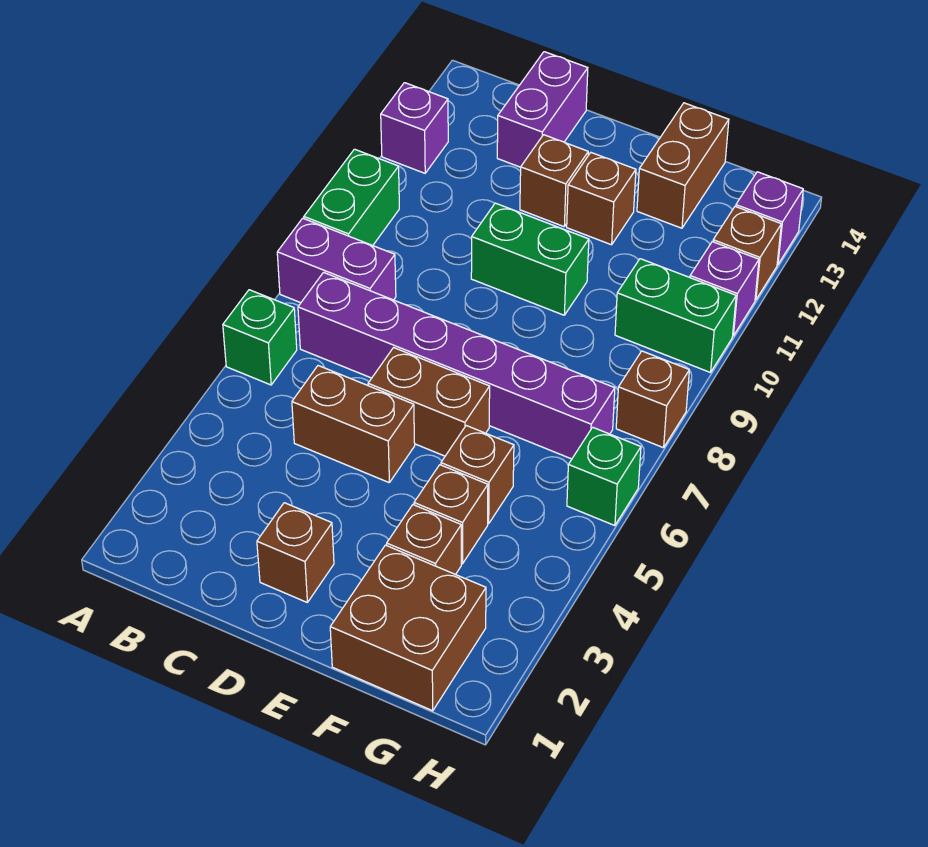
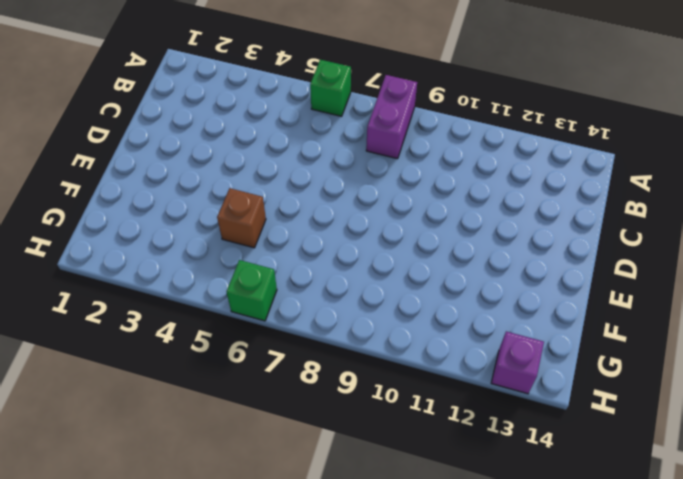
none -> green 1x2 brick [304,149,399,246]
none -> purple 1x1 brick [381,83,448,173]
none -> purple 1x6 brick [298,272,615,459]

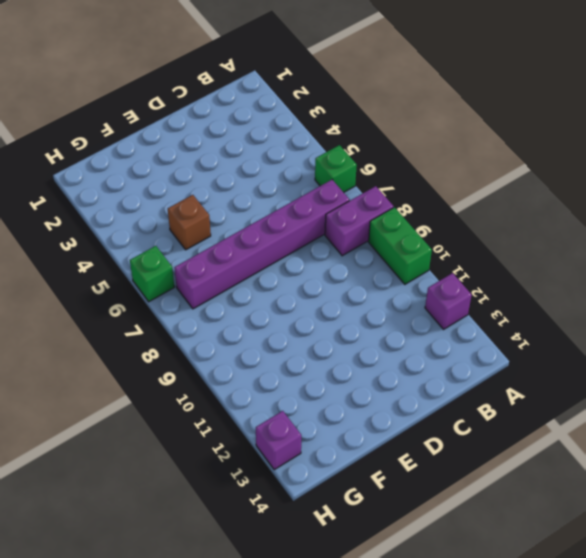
none -> brown 1x2 brick [292,366,415,482]
none -> purple 1x2 brick [497,52,588,167]
none -> brown 1x1 brick [257,503,334,602]

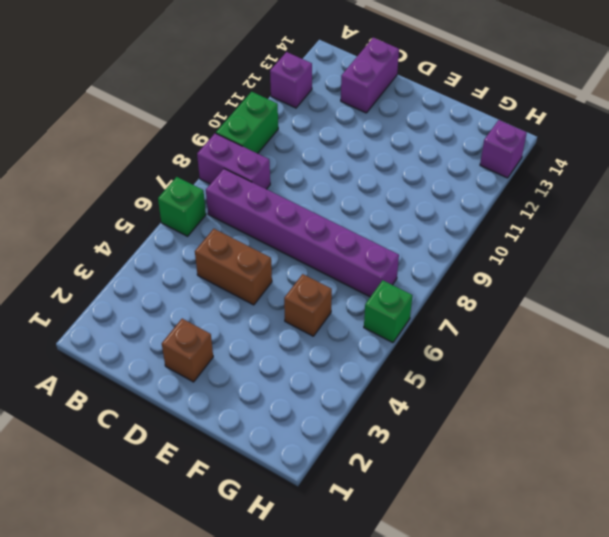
none -> brown 1x2 brick [368,348,490,456]
none -> green 1x2 brick [471,203,589,315]
none -> brown 1x1 brick [520,135,588,226]

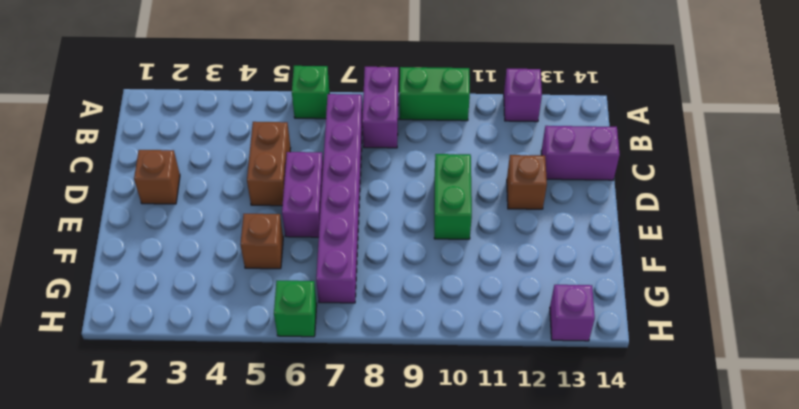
purple 1x2 brick [282,152,323,237] -> brown 1x2 brick [368,348,490,456]
none -> brown 1x1 brick [567,153,636,245]
none -> brown 2x2 brick [330,545,486,711]
none -> brown 1x1 brick [387,505,461,575]

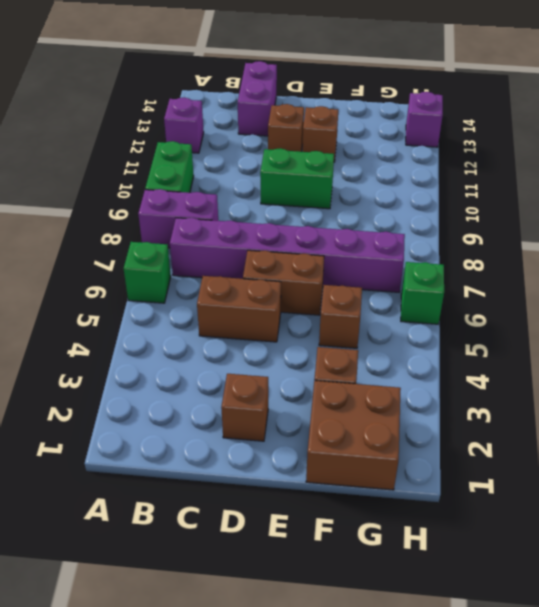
none -> brown 1x1 brick [414,465,488,564]
none -> brown 1x2 brick [637,103,729,228]
none -> green 1x2 brick [615,259,736,373]

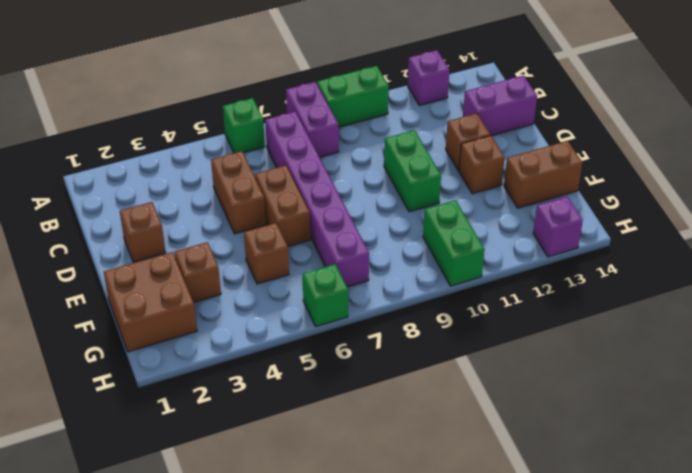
none -> brown 1x1 brick [414,465,488,564]
none -> brown 1x1 brick [616,351,689,448]
none -> purple 1x1 brick [690,242,759,336]

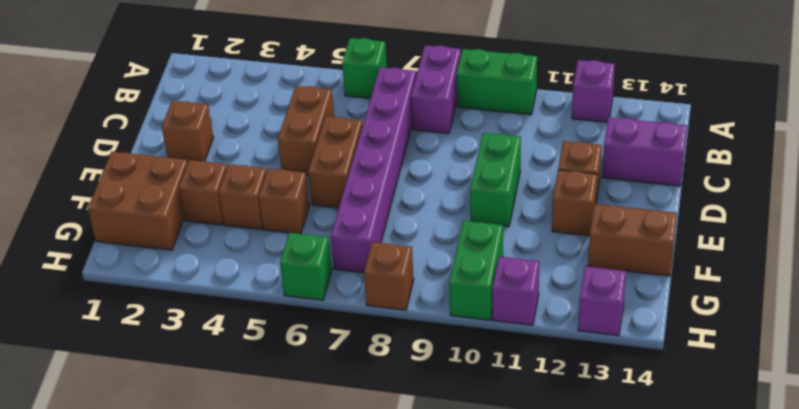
none -> brown 1x1 brick [713,206,781,300]

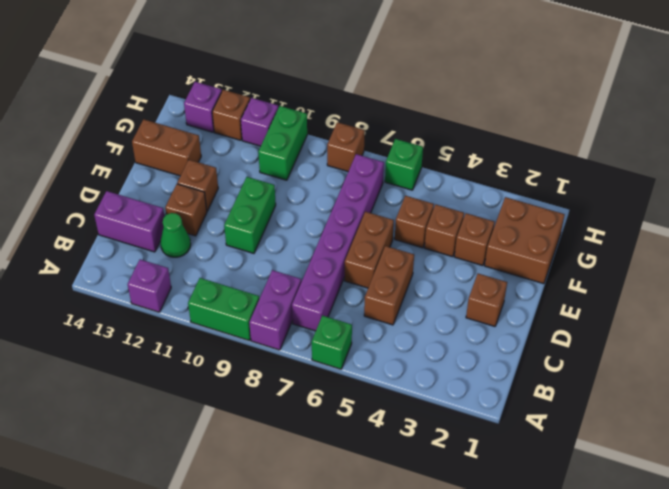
green 1x1 cone [160,213,191,257] -> none

